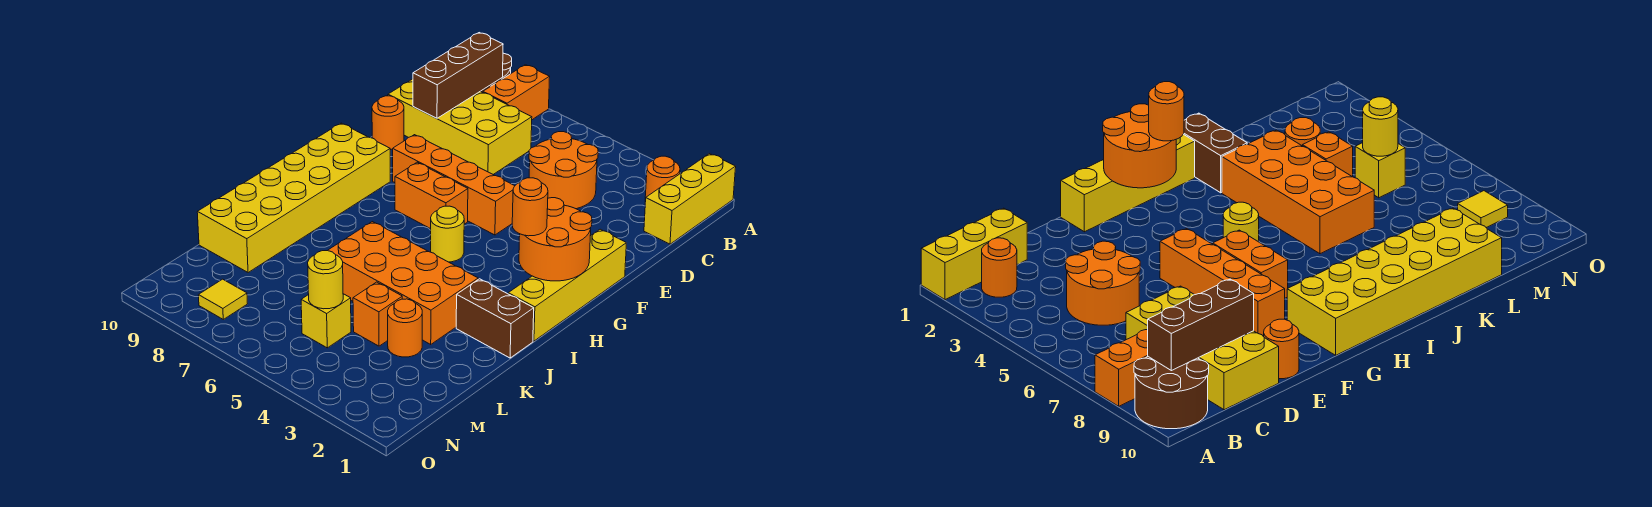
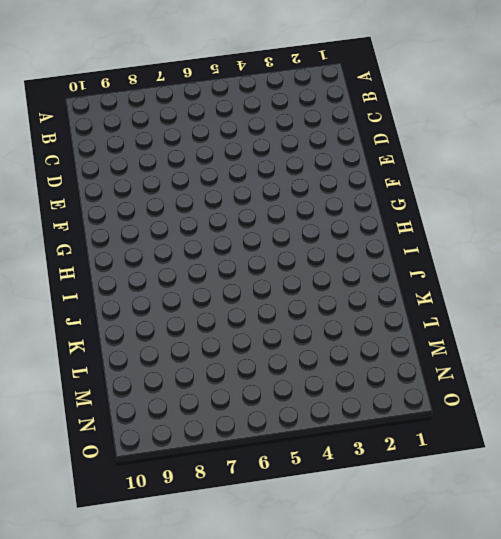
none -> yellow 1x3 brick [644,154,736,244]
none -> orange 1x2 brick [483,65,550,120]
none -> brown 2x2 round brick [1134,357,1209,429]

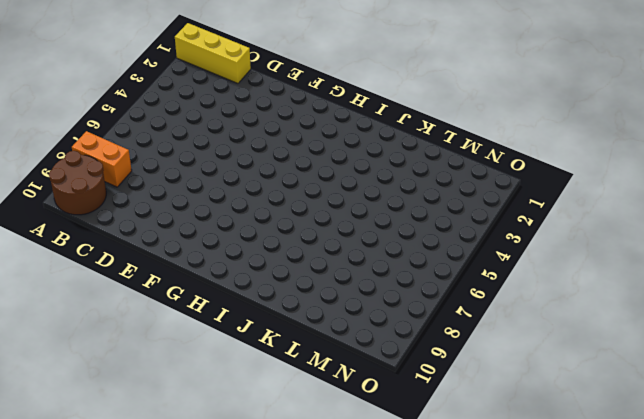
none -> orange 1x1 round brick [645,156,680,202]
none -> orange 2x2 round brick [529,132,598,209]
none -> yellow 2x4 brick [388,79,532,175]

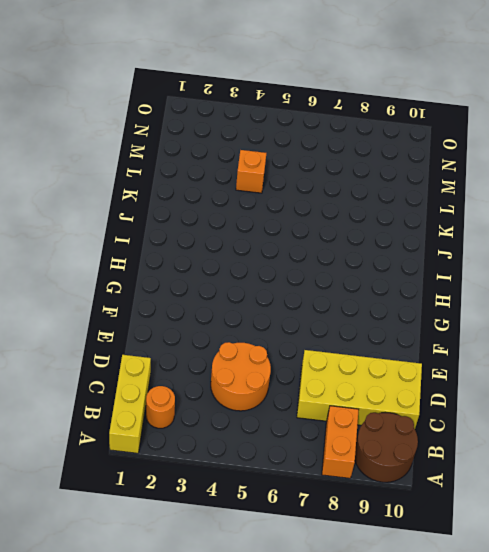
none -> orange 1x1 round brick [372,96,404,150]
none -> yellow 1x4 brick [508,229,626,341]
none -> orange 1x4 brick [393,135,514,235]

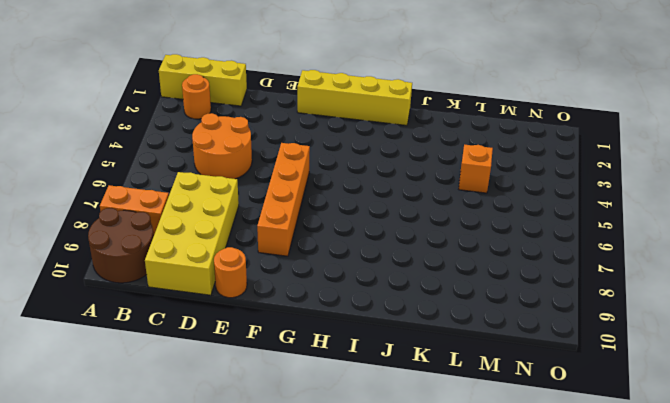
none -> orange 1x2 brick [395,162,468,229]
none -> yellow 2x6 brick [197,123,390,273]
none -> yellow 1x1 round brick [431,206,464,262]

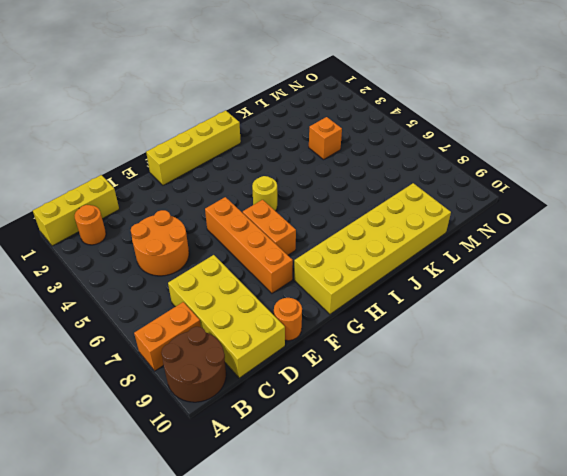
none -> brown 1x2 brick [456,279,534,358]
none -> orange 2x4 brick [328,222,478,344]
none -> orange 1x1 round brick [388,299,422,357]

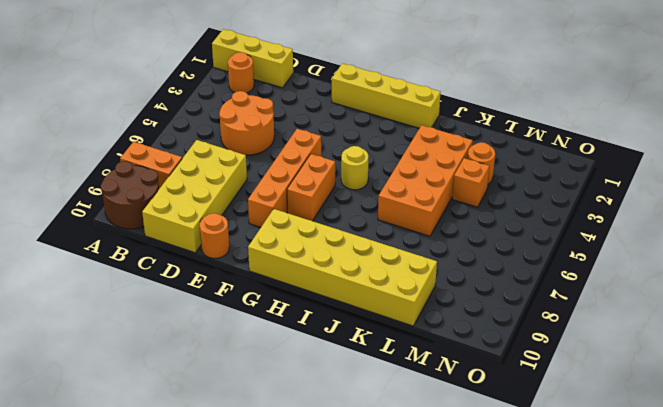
none -> brown 1x2 brick [456,279,534,358]
none -> yellow 1x1 brick [301,294,351,348]
none -> yellow 1x1 tile [198,279,247,319]

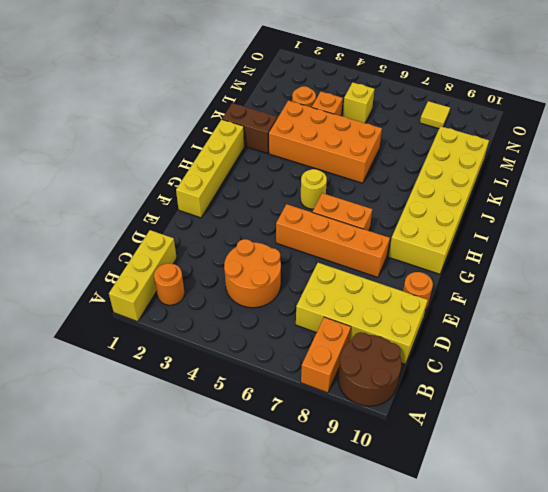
none -> brown 1x3 brick [413,33,503,118]
none -> orange 2x2 round brick [519,198,592,281]
none -> yellow 1x1 round brick [308,251,343,309]

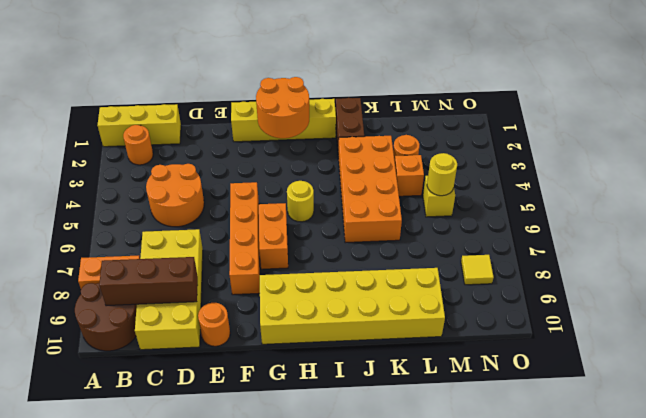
none -> orange 1x1 round brick [512,178,548,236]

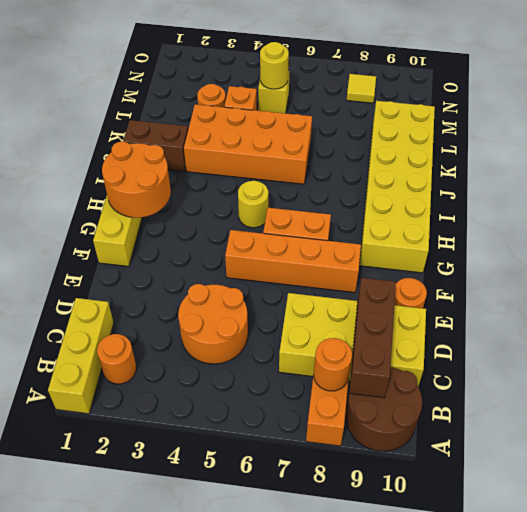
orange 1x1 round brick [314,338,352,391] -> orange 1x1 round brick moved to [512,178,548,236]

